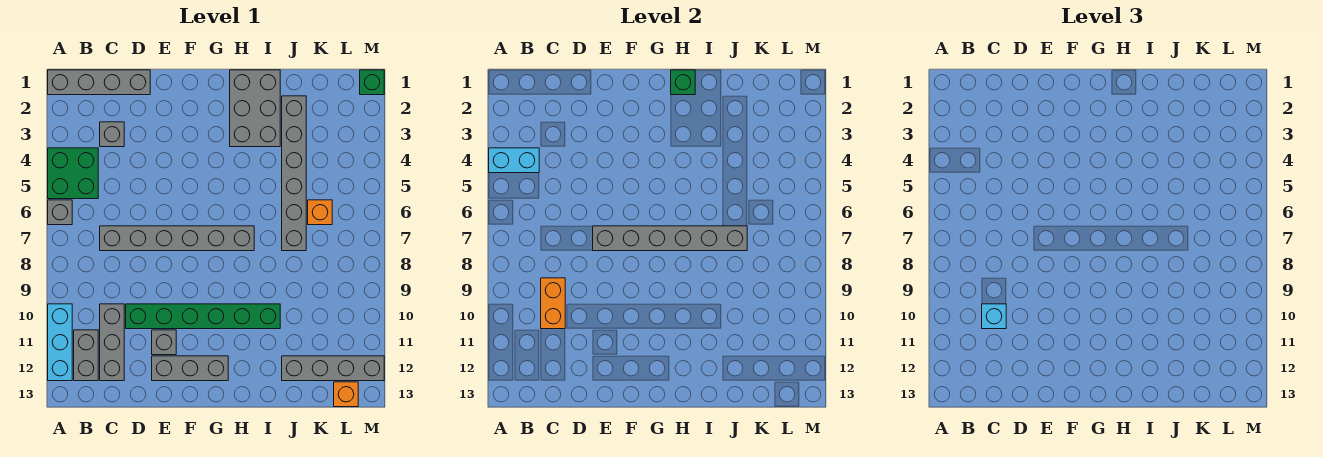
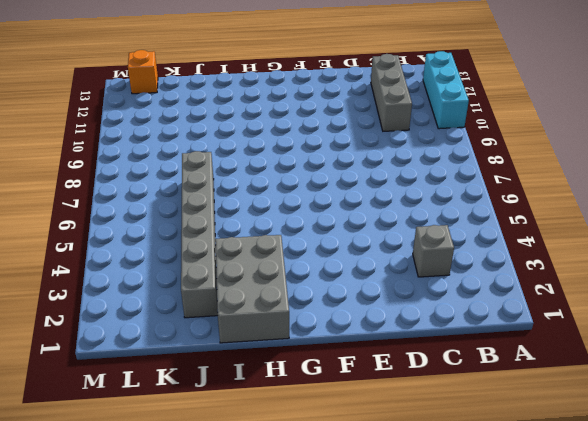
none -> grey 1x4 brick [48,70,150,95]
none -> green 2x2 brick [48,148,98,199]
none -> grey 1x1 brick [48,200,72,225]

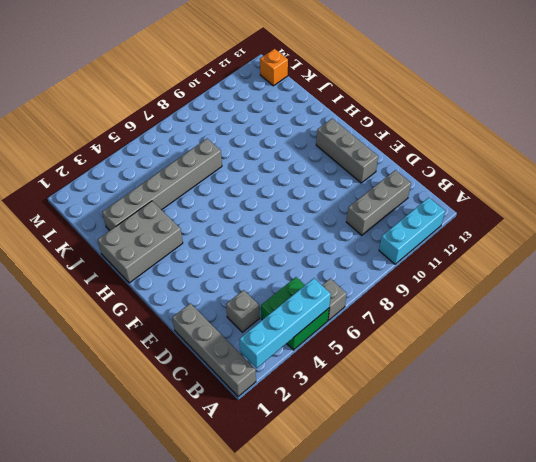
cyan 1x4 brick [239,278,331,368] -> cyan 1x2 brick [489,148,539,173]
none -> grey 1x2 brick [74,330,98,381]
none -> grey 1x6 brick [100,226,254,251]
none -> green 1x6 brick [126,304,280,329]

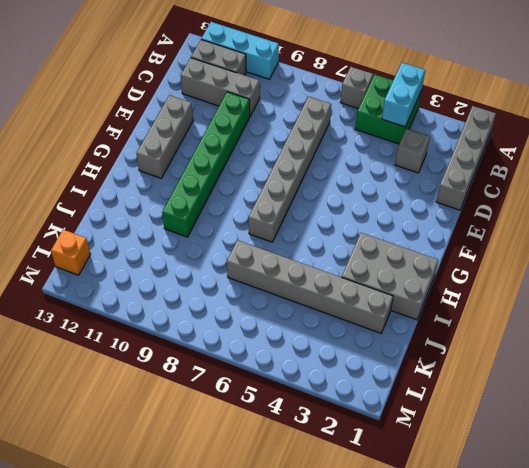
none -> grey 1x1 brick [152,330,176,355]
none -> grey 1x4 brick [282,356,384,381]
none -> orange 1x1 brick [308,200,332,225]

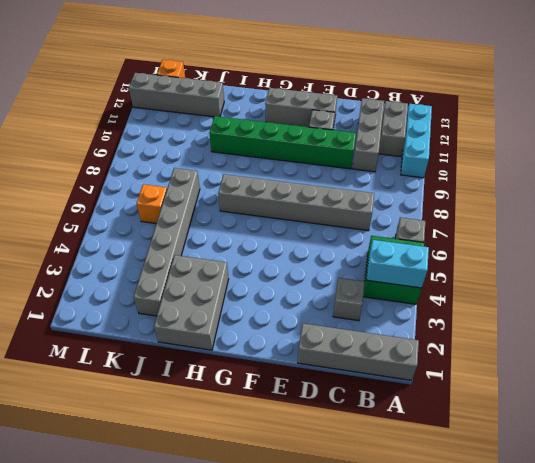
none -> green 1x1 brick [360,70,384,95]
none -> orange 1x2 brick [541,278,565,329]
none -> grey 1x6 brick [593,226,747,251]

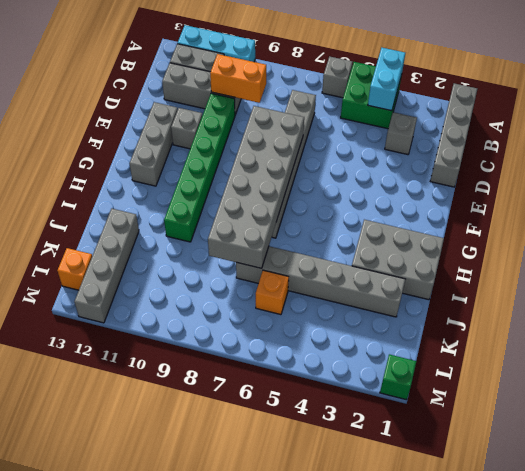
grey 2x6 brick [208,106,304,268] -> grey 1x6 brick [593,226,747,251]
none -> green 1x1 brick [671,70,695,95]
none -> cyan 1x1 brick [982,304,1006,329]

